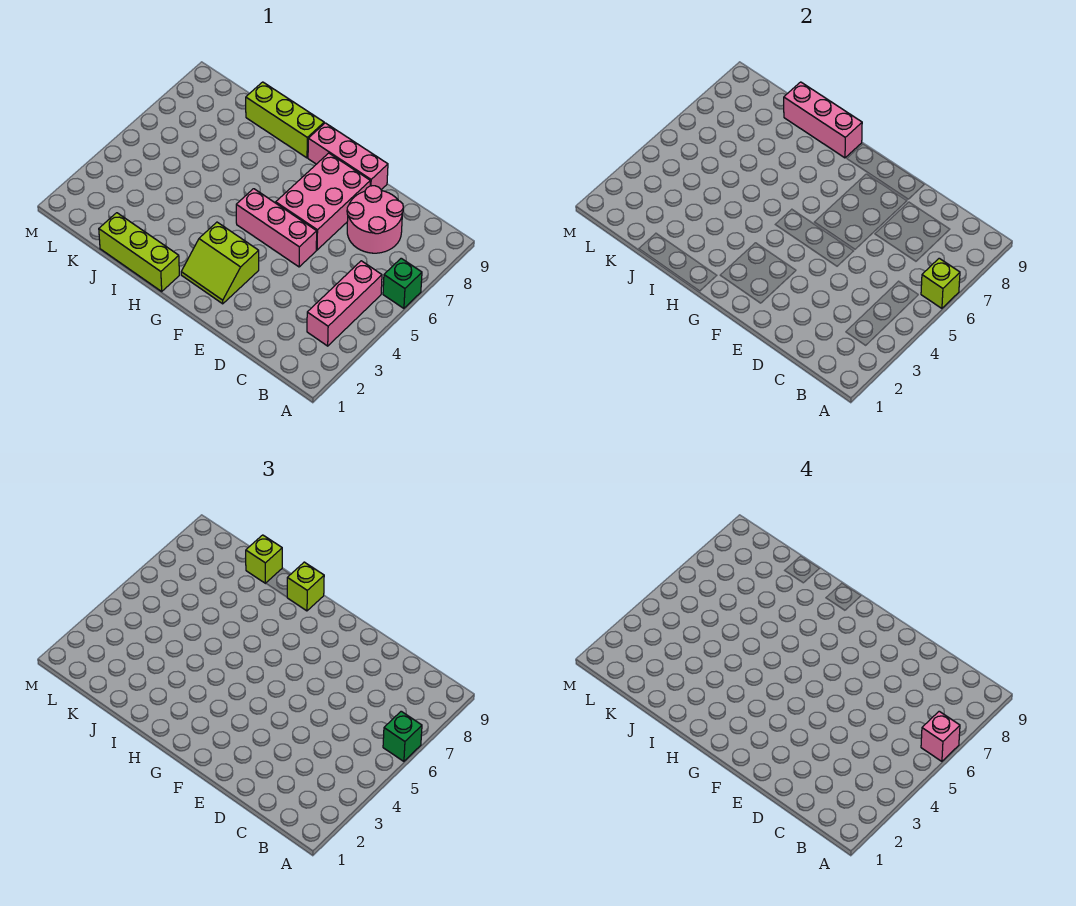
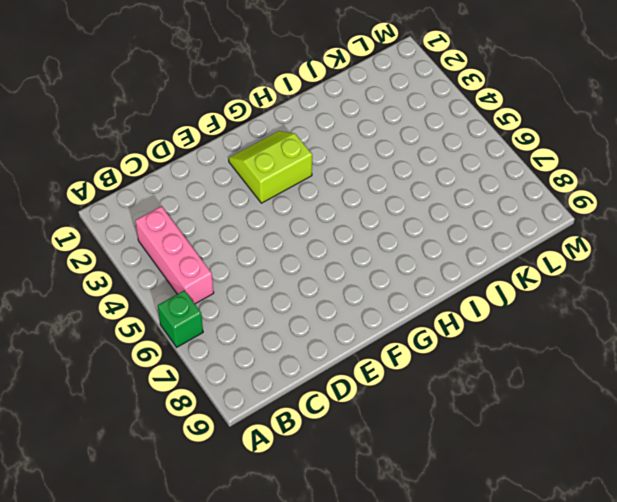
none -> pink 2x2 round brick [347,186,403,253]
none -> pink 1x3 brick [236,189,317,267]
none -> pink 2x3 brick [276,153,370,250]

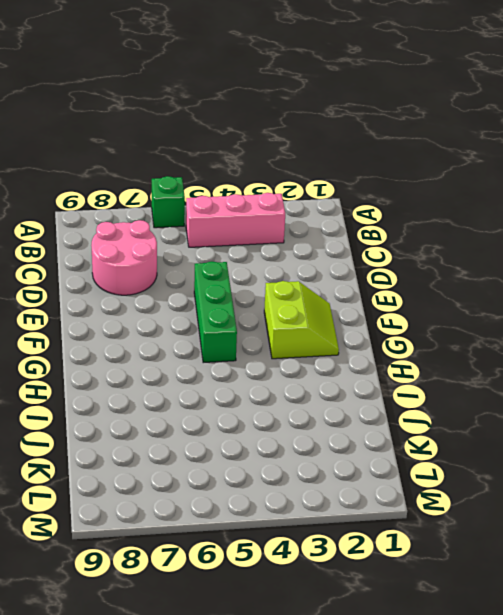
green 1x3 brick [194,261,237,363] -> pink 1x3 brick [236,189,317,267]
none -> pink 2x3 brick [276,153,370,250]
none -> pink 1x3 brick [308,123,388,190]
none -> lime 1x3 brick [99,213,179,291]

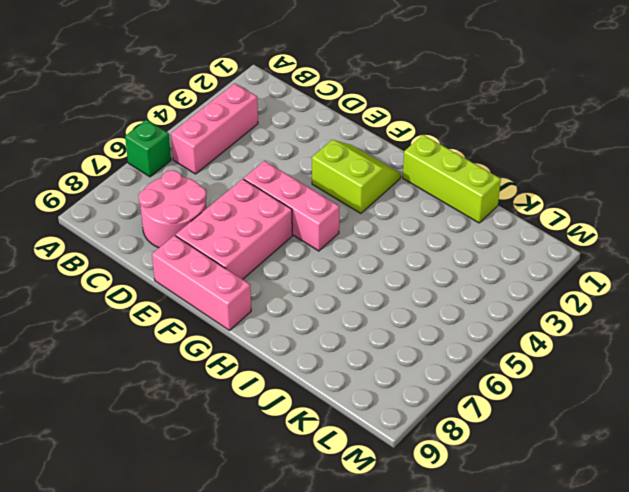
none -> lime 1x3 brick [246,82,324,158]
none -> lime 1x1 brick [921,258,960,308]
none -> pink 1x3 brick [784,82,862,158]

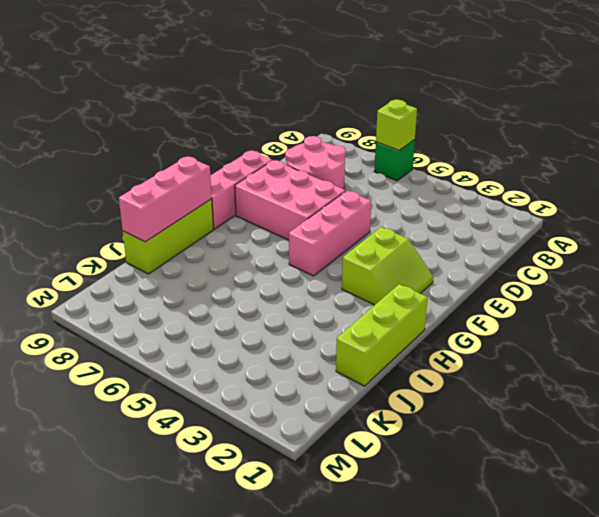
none -> pink 1x3 brick [307,261,382,346]
none -> green 1x1 brick [383,711,422,761]
none -> lime 1x1 brick [287,562,324,611]

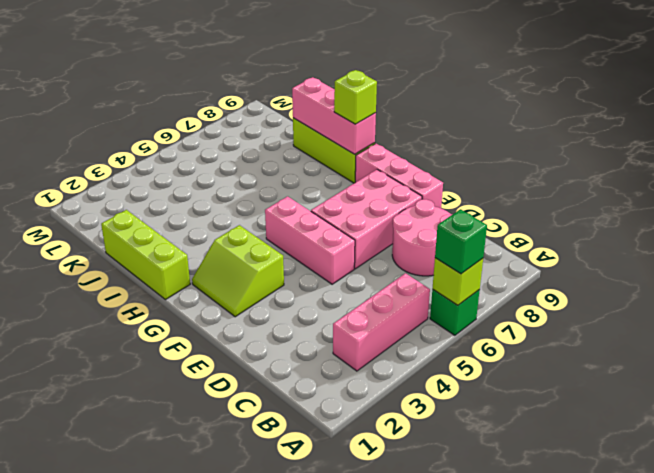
none -> lime 1x1 brick [246,535,282,583]
none -> pink 1x1 brick [921,711,960,761]

